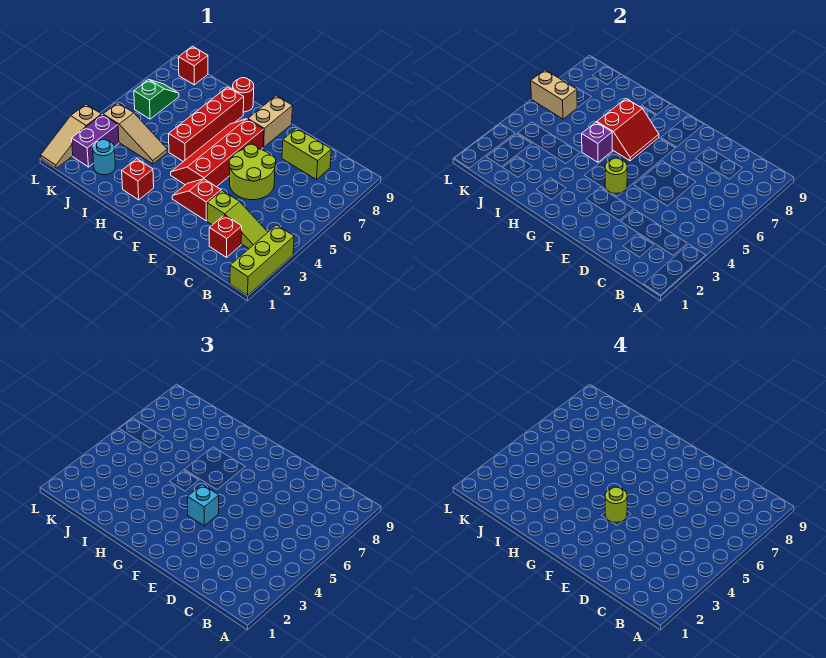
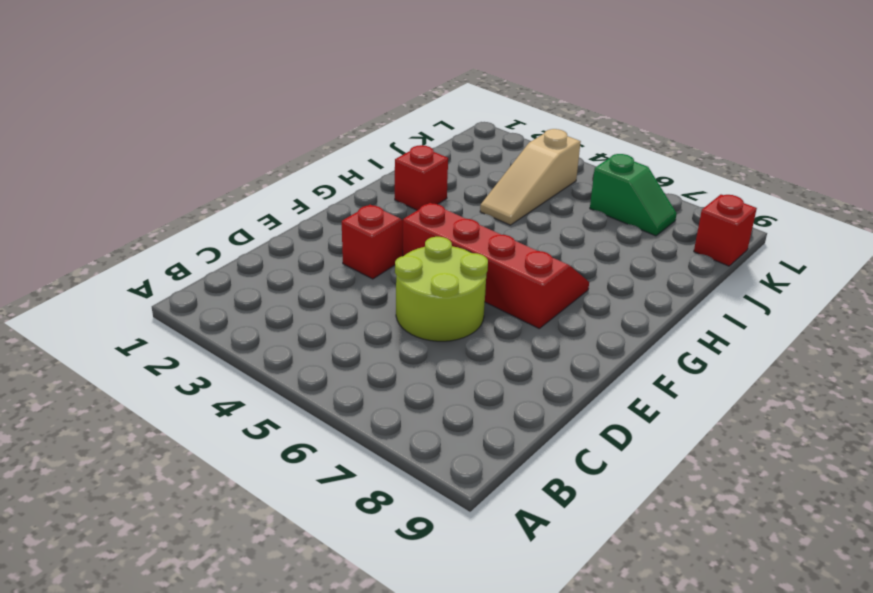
none -> lime 1x3 brick [230,225,294,295]
none -> lime 1x3 slope [207,191,268,248]
none -> red 1x1 brick [209,215,242,257]

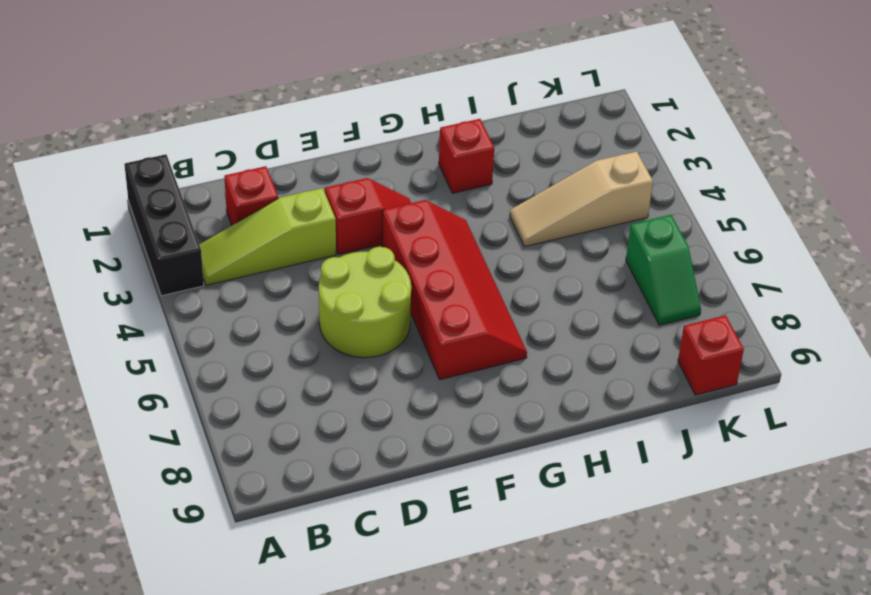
black 1x3 brick [125,154,204,296] -> lime 1x3 brick [230,225,294,295]
none -> lime 1x2 brick [282,128,331,180]
none -> tan 1x2 brick [248,96,293,147]
none -> red 1x4 brick [169,87,244,162]

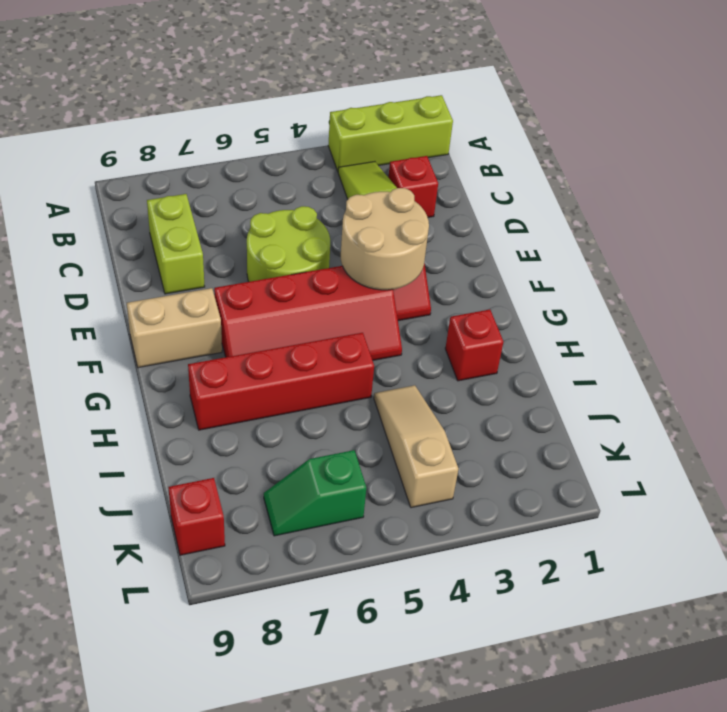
tan 2x2 round brick [341,188,429,290] -> lime 1x1 round brick [605,158,627,193]
none -> red 1x1 round brick [233,78,254,112]
none -> cyan 1x1 round brick [93,140,115,175]
none -> purple 1x2 brick [72,115,119,167]

